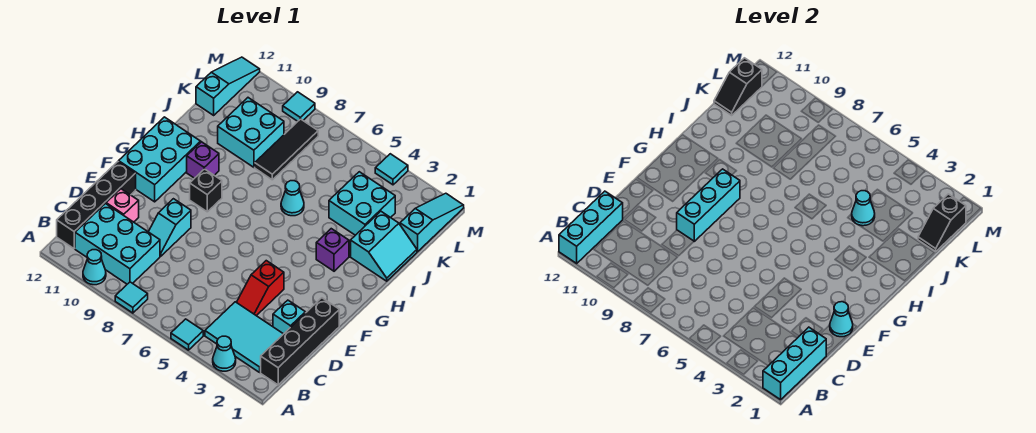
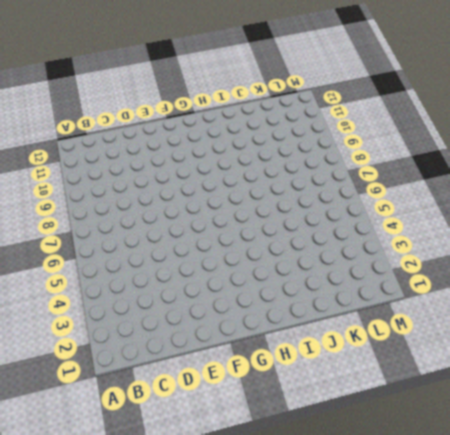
none -> cyan 1x1 cone [213,336,236,371]
none -> cyan 1x1 tile [171,319,203,350]
none -> cyan 1x1 tile [115,282,148,313]
none -> cyan 1x1 cone [83,250,106,285]

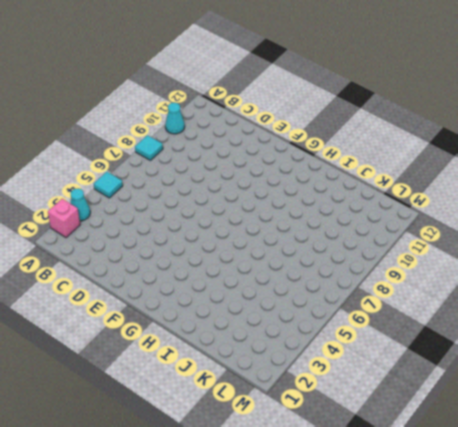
pink 1x1 brick [48,199,80,238] -> pink 1x1 brick moved to [106,189,139,222]
none -> black 1x4 brick [261,298,339,385]
none -> cyan 2x3 tile [205,302,283,372]
none -> cyan 2x3 brick [75,204,160,284]
none -> black 1x4 brick [57,162,136,249]

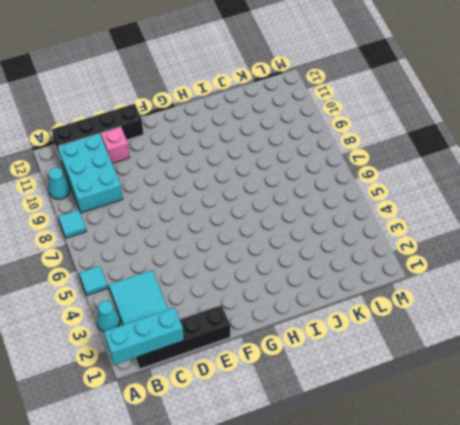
none -> cyan 1x1 brick [273,300,305,334]
none -> red 1x2 slope [237,261,284,316]
none -> cyan 1x2 slope [149,199,191,256]
none -> cyan 2x3 brick [119,117,201,202]

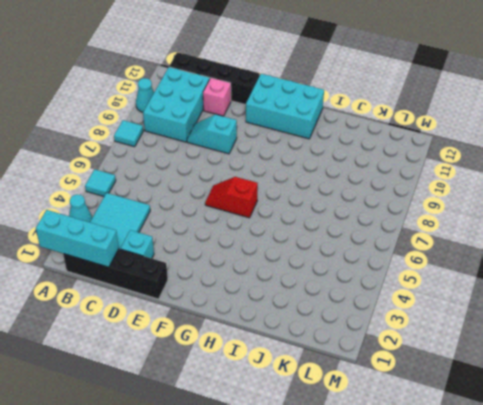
red 1x2 slope [205,177,258,218] -> red 1x2 slope moved to [237,261,284,316]
none -> black 1x1 brick [190,169,222,212]
none -> purple 1x1 brick [316,229,349,271]
none -> purple 1x1 brick [187,142,219,178]
none -> cyan 2x2 slope [351,211,417,281]

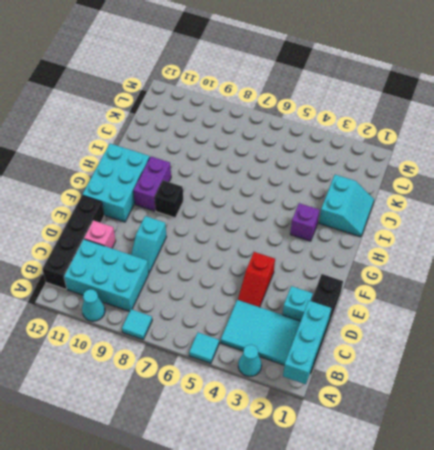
purple 1x2 brick [133,157,171,211] -> purple 1x1 brick [187,142,219,178]
none -> cyan 1x1 cone [281,181,304,216]
none -> cyan 2x2 brick [329,172,395,235]
none -> black 1x3 tile [255,119,318,180]
none -> cyan 2x2 brick [218,98,284,167]

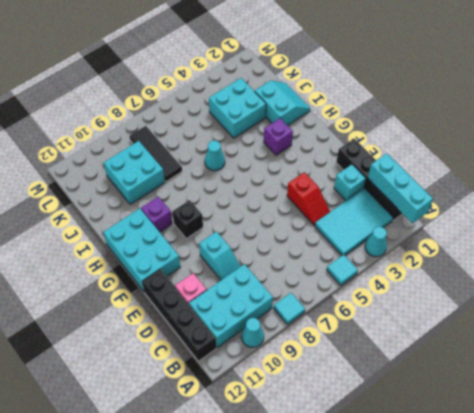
none -> cyan 1x3 slope [400,193,464,251]
none -> cyan 1x3 slope [196,57,260,115]
none -> cyan 1x1 tile [375,154,408,185]
none -> cyan 1x1 tile [283,92,315,121]

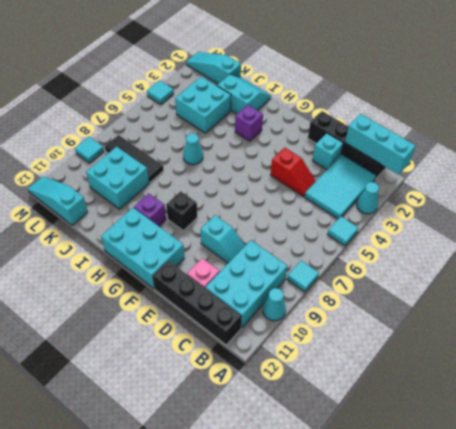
none -> cyan 1x3 brick [559,191,623,263]
none -> cyan 1x1 cone [830,302,853,337]
none -> cyan 1x3 brick [677,169,740,241]
none -> cyan 1x1 cone [852,191,875,226]

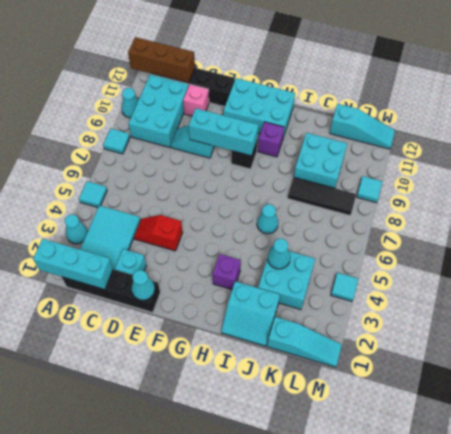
brown 1x3 brick [128,37,195,83] -> cyan 1x3 brick [559,191,623,263]
none -> black 1x2 slope [918,194,966,251]
none -> black 1x2 slope [714,58,762,115]

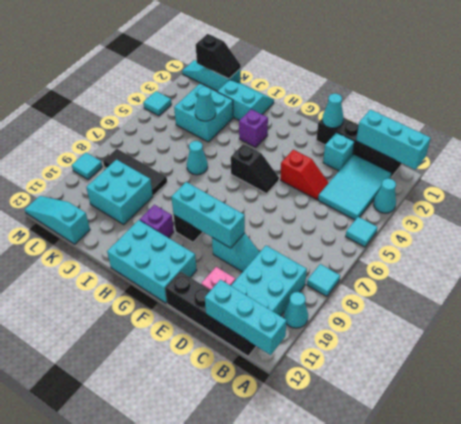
black 1x2 slope [231,144,279,194] -> black 1x2 slope moved to [714,58,762,115]

